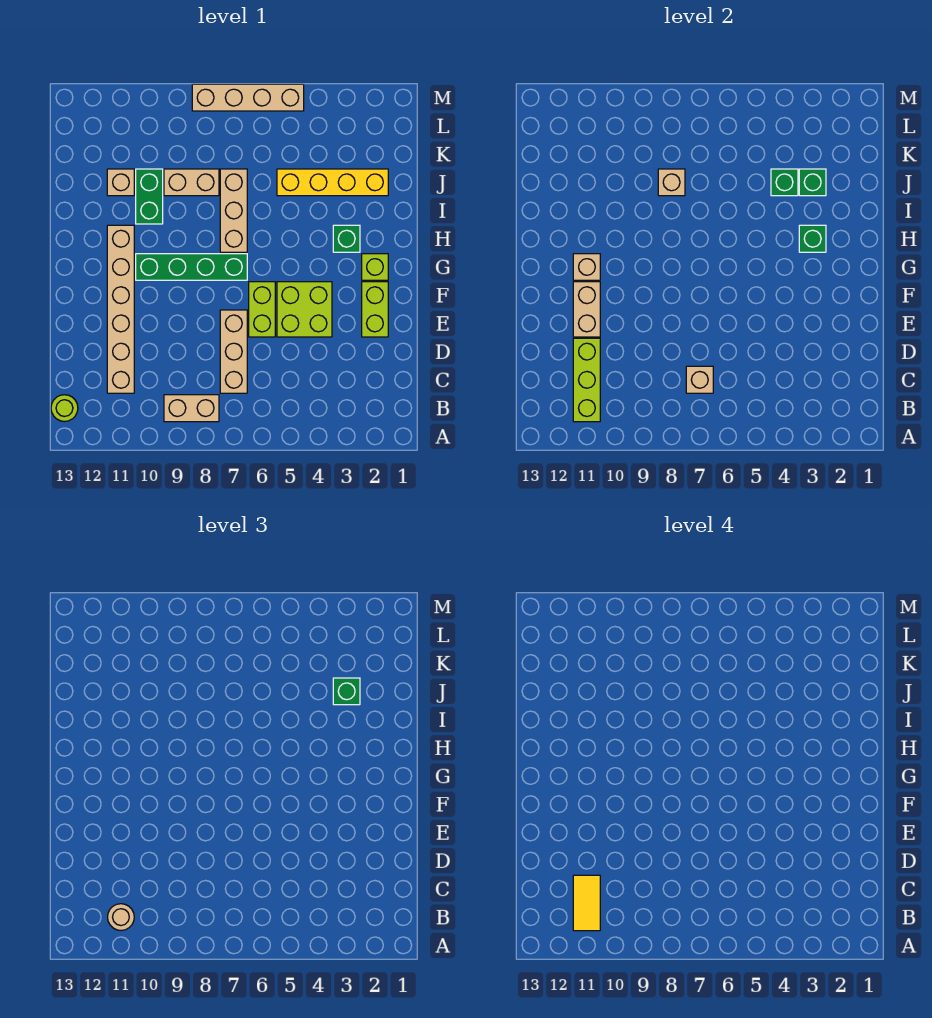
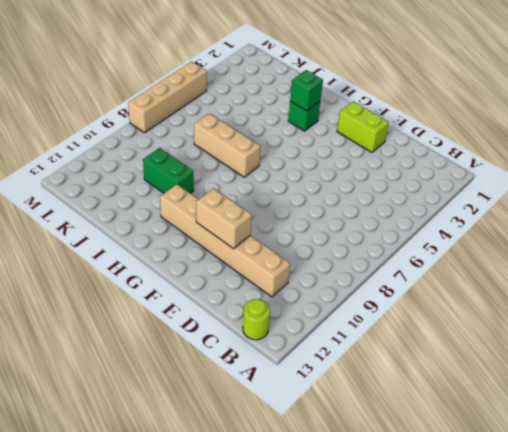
none -> tan 1x2 brick [164,395,219,422]
none -> tan 1x3 brick [220,310,247,393]
none -> lime 2x2 brick [277,282,332,337]

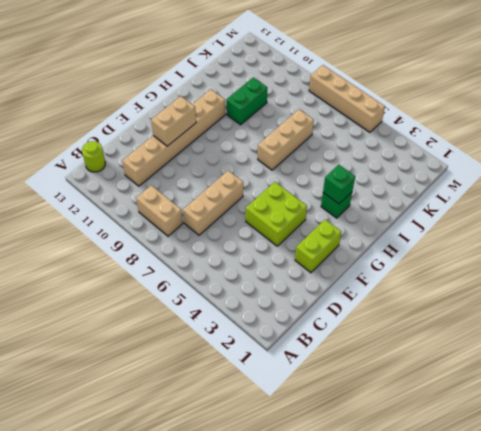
none -> lime 1x2 brick [249,282,275,337]
none -> lime 1x1 brick [362,254,388,280]
none -> green 1x4 brick [136,254,247,280]

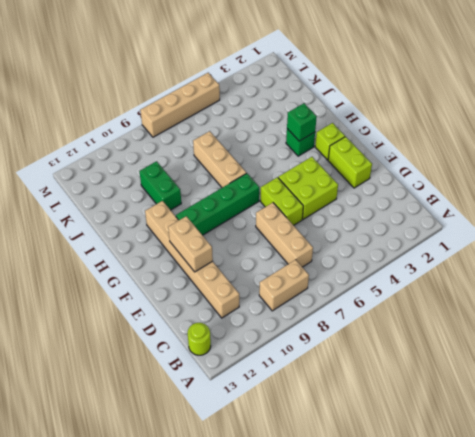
none -> yellow 1x4 brick [277,169,388,196]
none -> tan 1x2 brick [164,169,219,196]
none -> tan 1x1 brick [107,169,134,196]

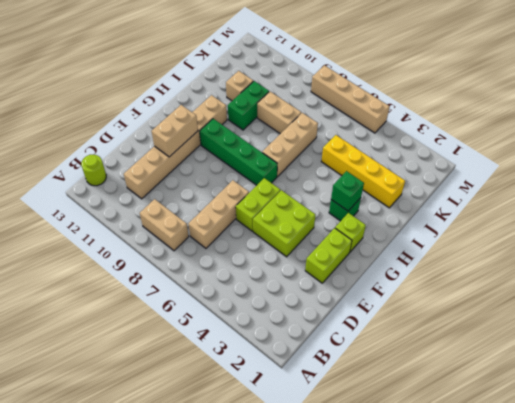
none -> lime 1x3 brick [573,338,600,422]
none -> tan 1x1 brick [686,366,713,393]
none -> tan 1x1 brick [573,254,600,280]

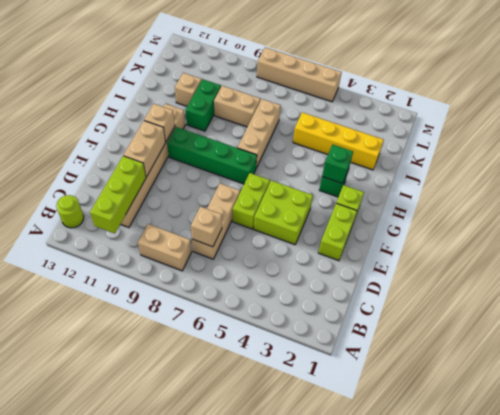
none -> green 1x1 brick [799,169,826,196]
none -> green 1x1 brick [771,169,798,196]
none -> tan 1x1 brick [658,169,685,196]

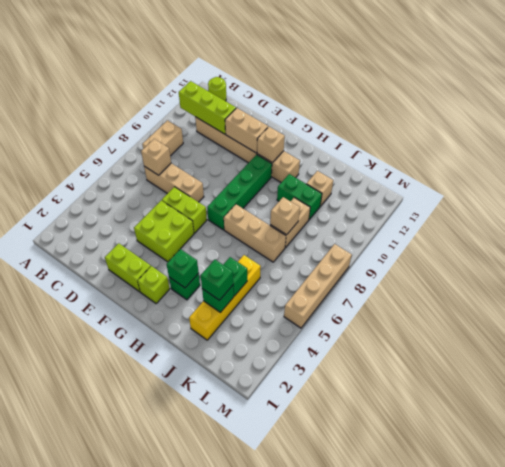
none -> tan 1x1 round brick [108,904,134,930]
none -> yellow 1x2 tile [573,875,600,931]

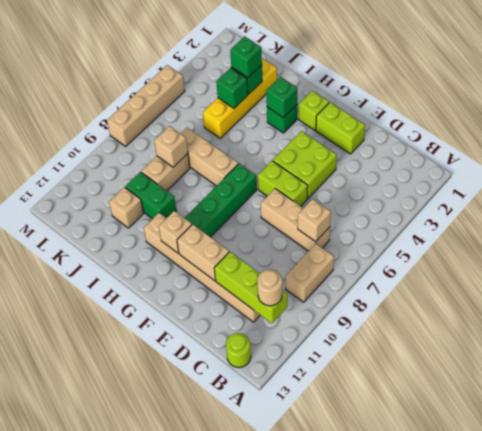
none -> yellow 1x2 tile [573,875,600,931]

